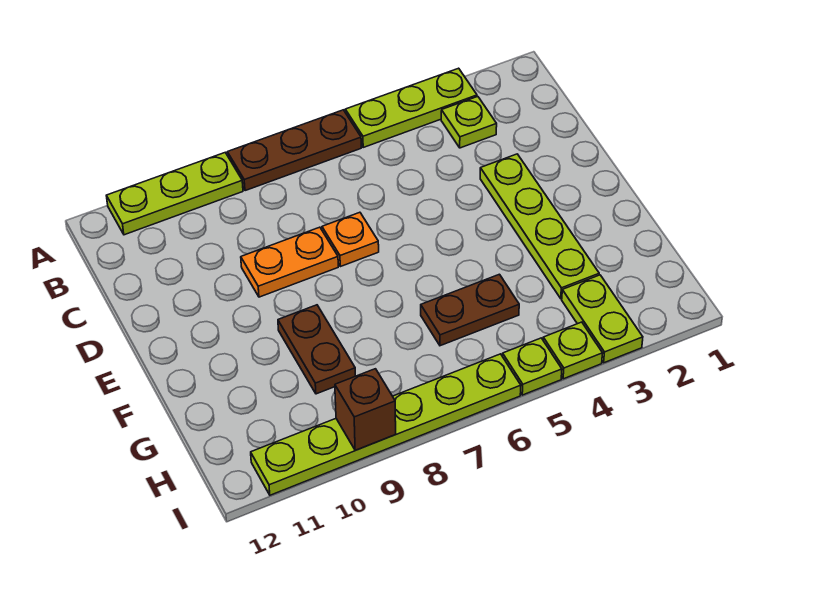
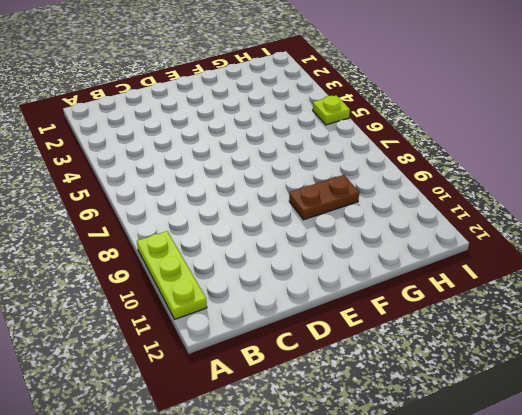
none -> lime 1x3 plate [345,68,477,147]
none -> brown 1x3 plate [227,110,361,191]
none -> lime 1x1 plate [441,97,497,148]

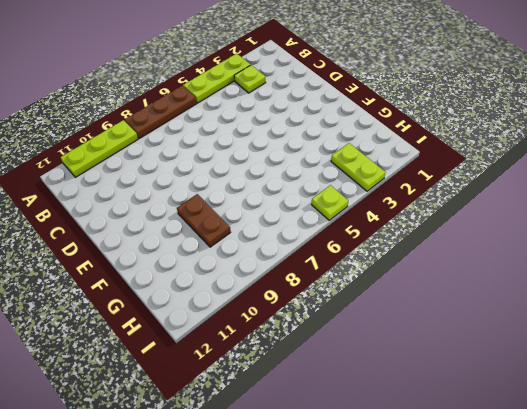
none -> lime 1x4 plate [480,154,599,299]
none -> orange 1x1 plate [322,212,379,267]
none -> orange 1x2 plate [241,227,338,297]

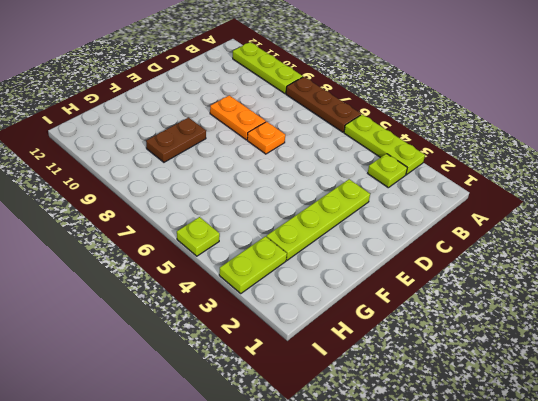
none -> brown 1x2 plate [421,274,519,346]
none -> lime 1x1 plate [543,322,603,379]
none -> lime 1x6 plate [251,354,521,495]

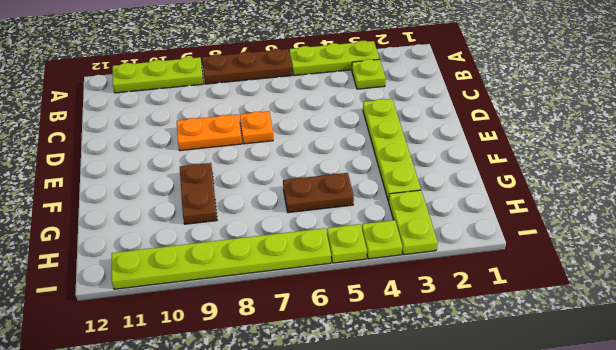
none -> brown 1x1 brick [335,369,396,450]

